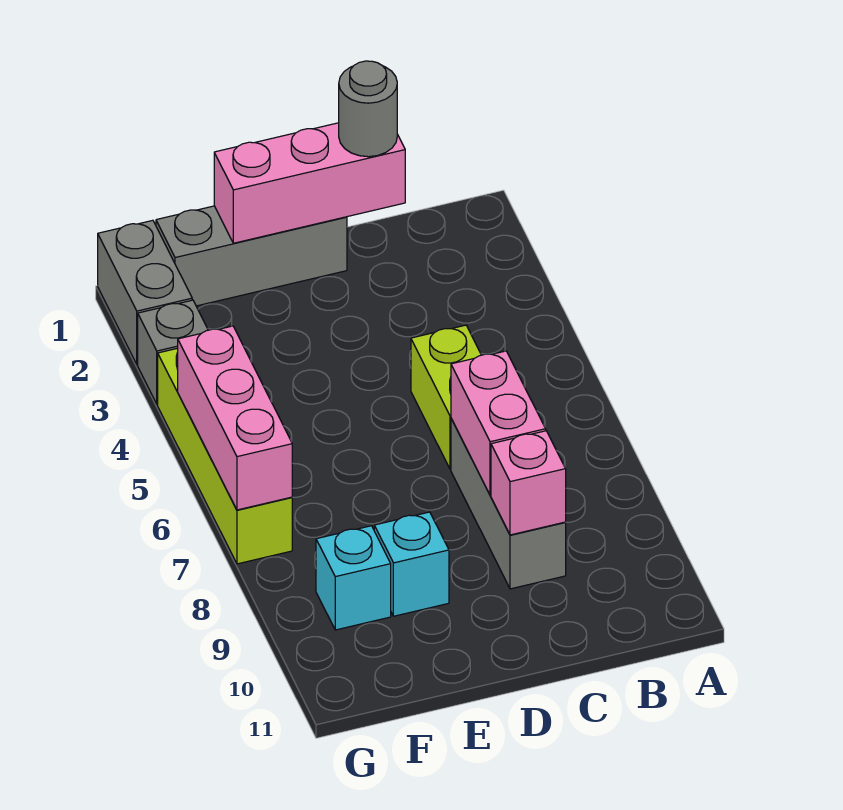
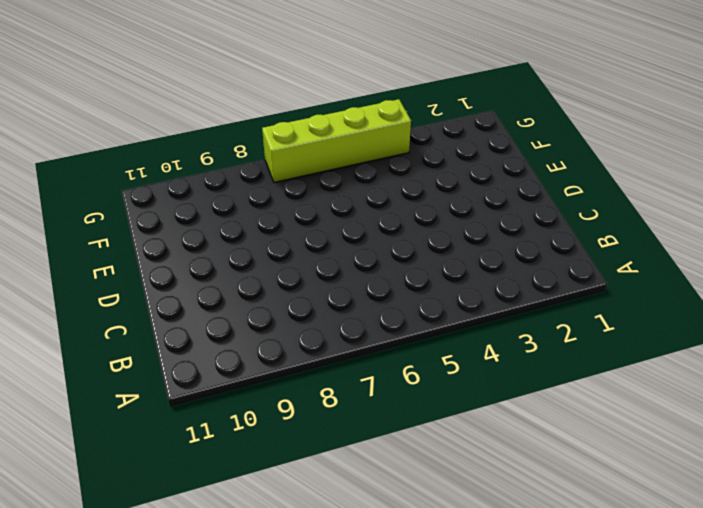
none -> lime 1x2 brick [411,325,481,469]
none -> grey 1x3 brick [451,419,566,589]
none -> grey 1x3 brick [156,206,347,306]

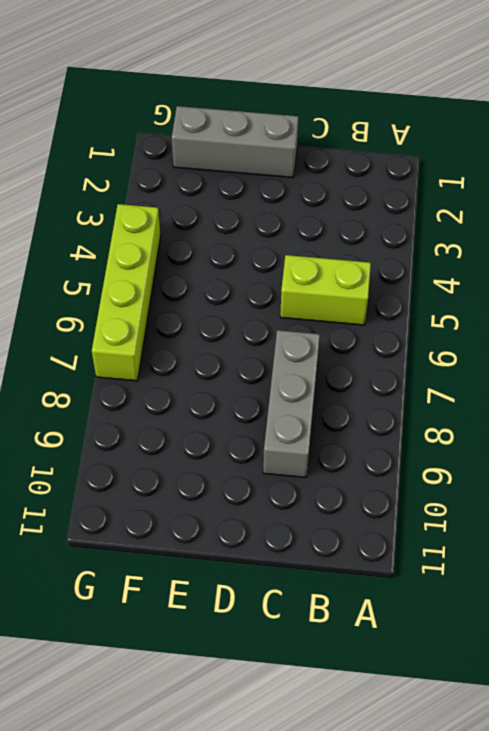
lime 1x2 brick [280,255,371,325] -> lime 1x2 brick turned to [411,325,481,469]
none -> cyan 1x1 brick [374,512,449,616]
none -> cyan 1x1 brick [316,526,391,630]
none -> grey 1x2 brick [98,220,192,364]

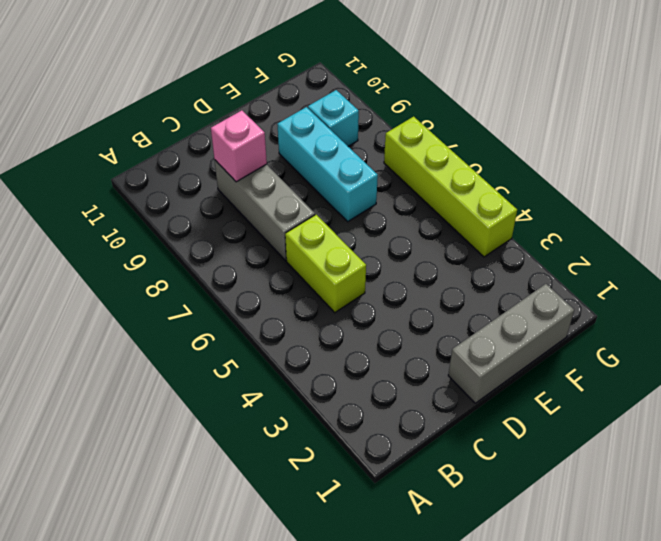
cyan 1x3 brick [277,107,378,222] -> cyan 1x1 brick [374,512,449,616]
none -> grey 1x2 brick [98,220,192,364]
none -> grey 1x1 brick [138,300,208,404]
none -> pink 1x3 brick [214,123,405,243]

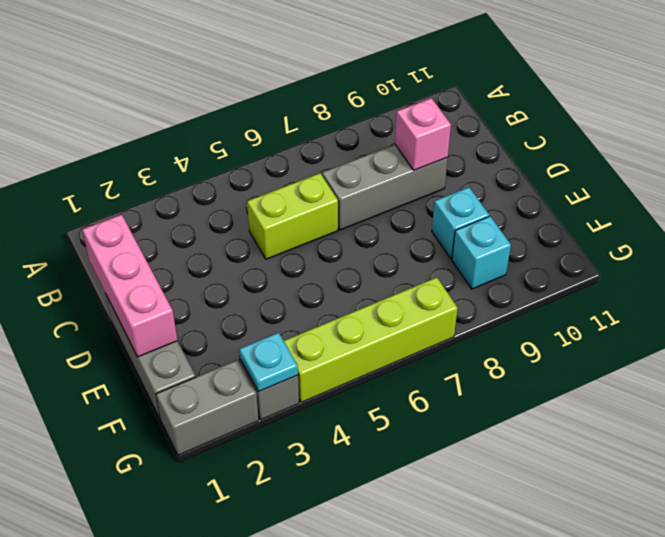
cyan 1x1 plate [239,333,298,392] -> none
none -> pink 1x2 brick [451,351,546,495]
none -> pink 1x3 brick [178,326,292,510]
none -> grey 1x1 round brick [339,61,397,157]

